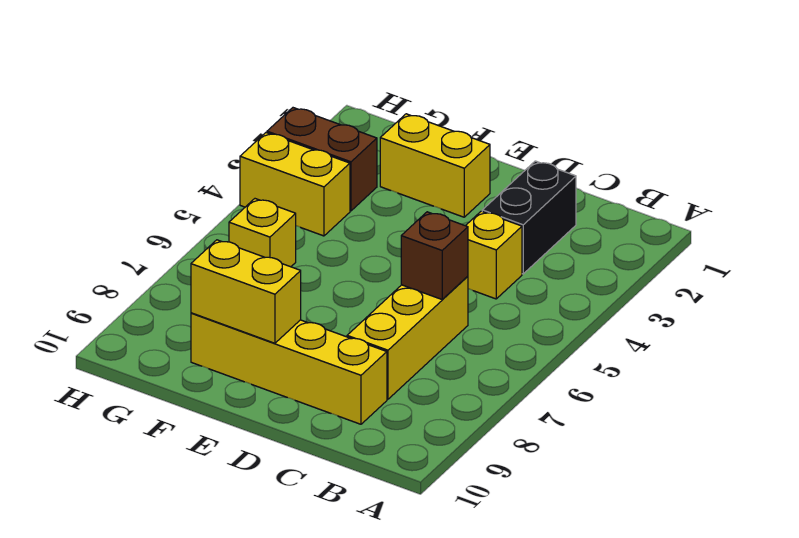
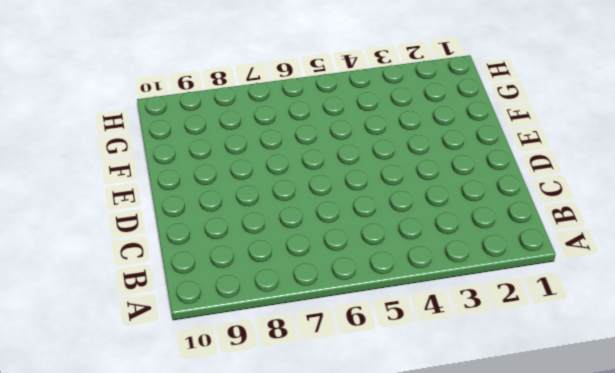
none -> black 1x2 brick [482,161,576,274]
none -> yellow 1x1 brick [466,211,522,299]

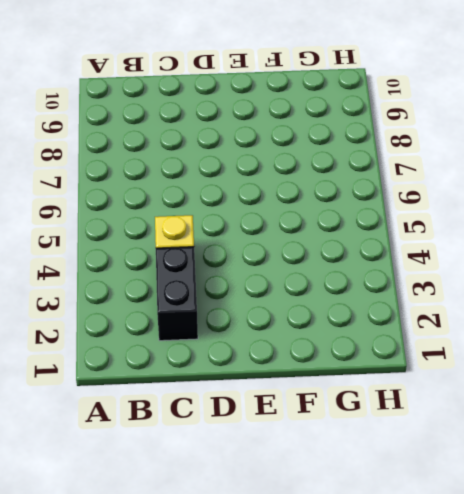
none -> yellow 1x3 brick [347,276,468,399]
none -> yellow 1x4 brick [191,313,387,424]

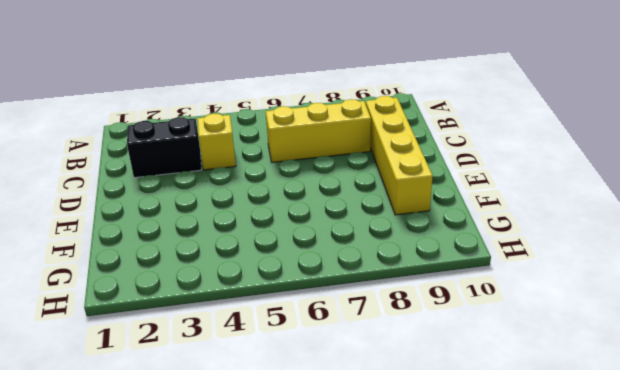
none -> yellow 1x2 brick [380,114,490,217]
none -> brown 1x2 brick [267,108,377,211]

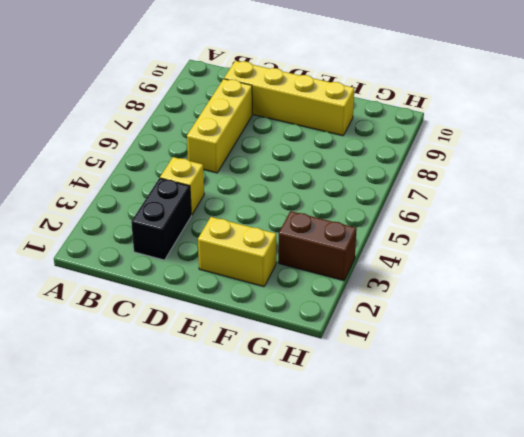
none -> yellow 1x2 brick [240,133,350,236]
none -> yellow 1x1 brick [229,199,296,267]

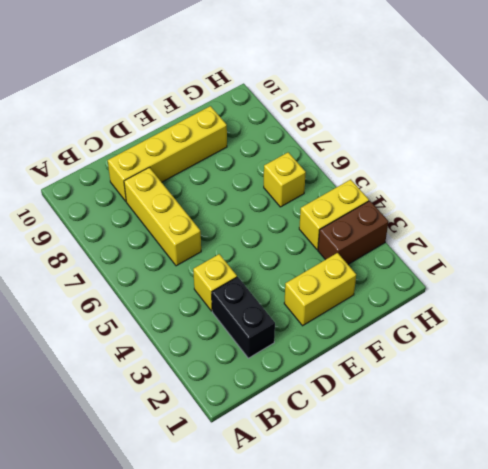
none -> brown 1x1 brick [401,212,468,299]
none -> yellow 1x2 brick [191,240,301,343]

